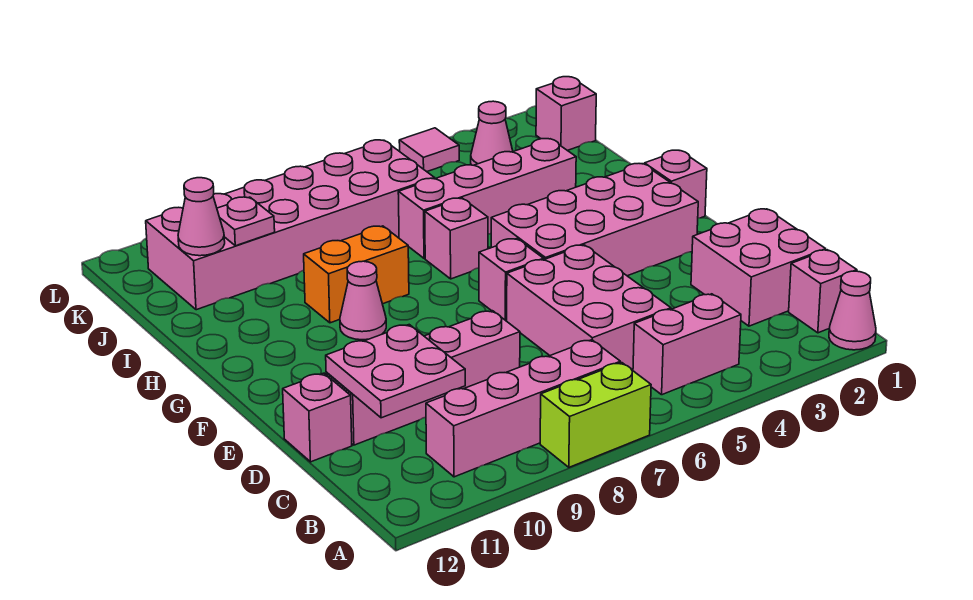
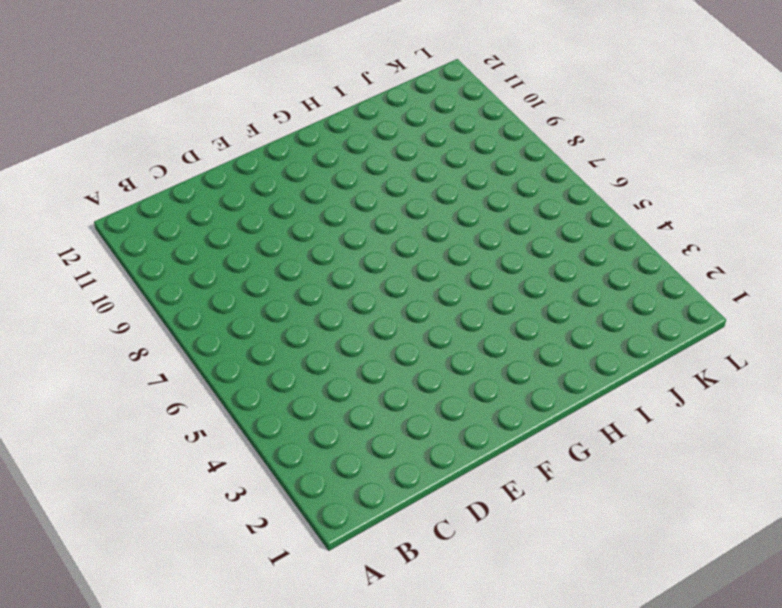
none -> pink 1x1 cone [829,271,876,350]
none -> lime 1x2 brick [540,363,651,467]
none -> pink 1x1 brick [789,250,857,333]

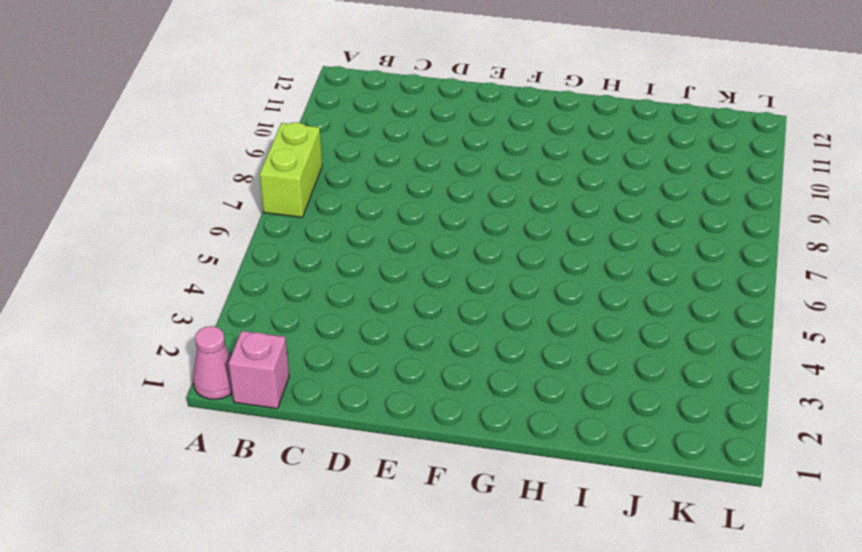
none -> pink 1x2 brick [633,294,741,395]
none -> pink 1x4 brick [426,340,620,477]
none -> pink 2x2 brick [691,209,826,326]

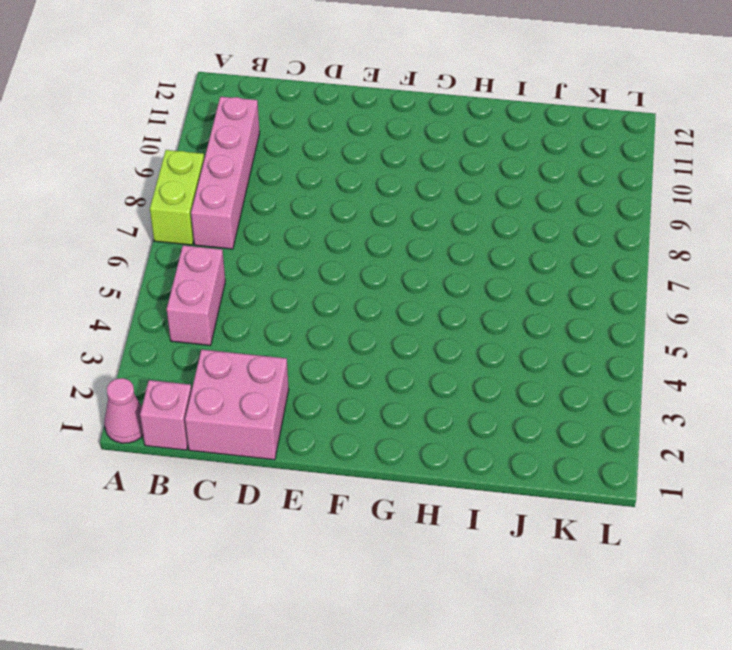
none -> pink 2x3 brick [507,245,671,370]
none -> pink 1x4 brick [326,311,520,445]
none -> pink 1x1 brick [283,373,352,462]

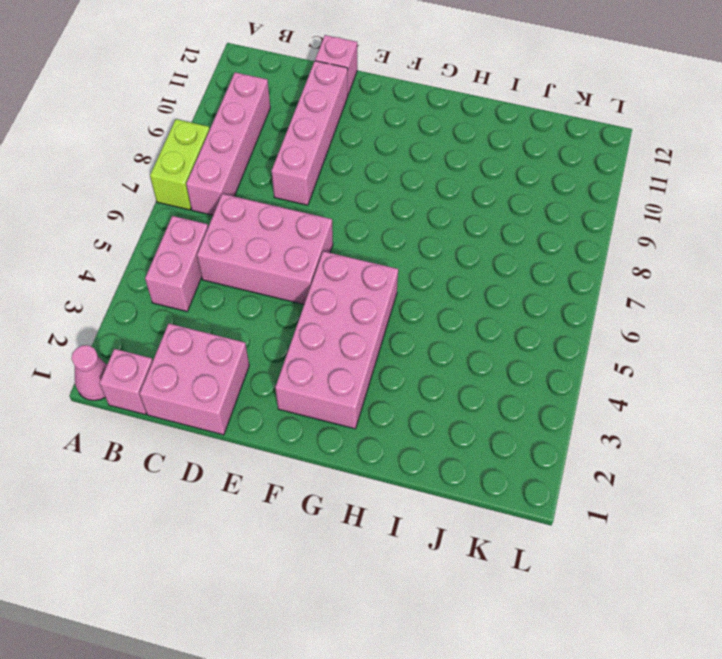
none -> pink 1x1 brick [479,239,544,321]
none -> pink 1x1 brick [645,150,707,218]
none -> pink 1x1 cone [340,261,386,340]

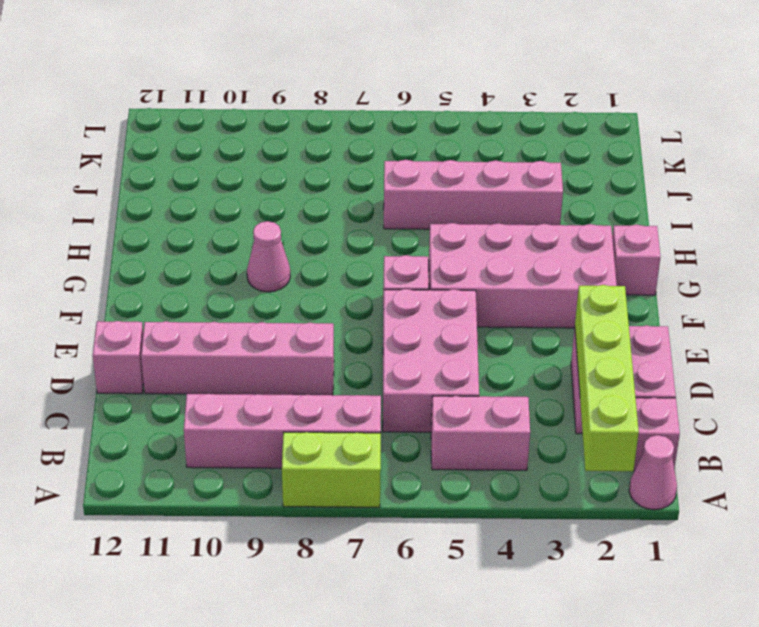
lime 1x4 brick [575,285,639,471] -> none
none -> pink 1x1 brick [425,198,488,279]
none -> orange 1x2 brick [304,226,409,323]
none -> pink 2x6 brick [146,140,435,310]

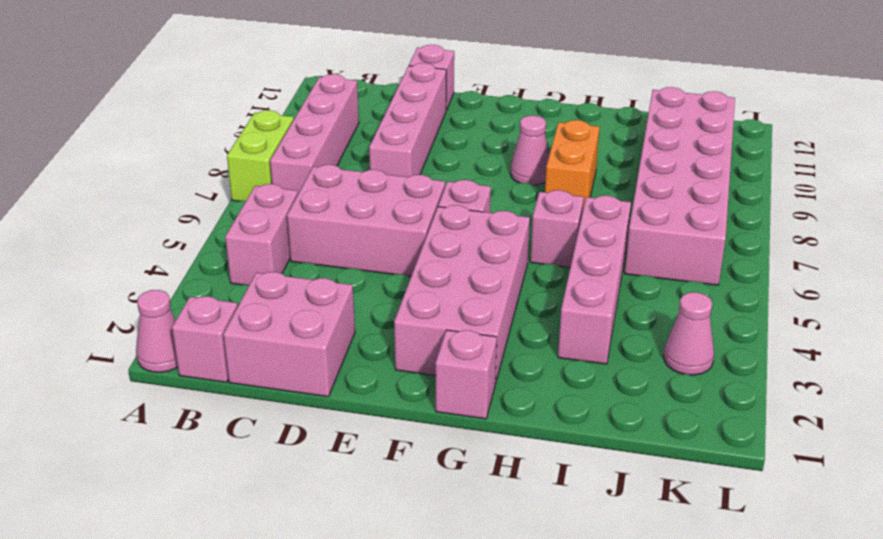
none -> pink 1x1 brick [536,77,596,150]
none -> pink 1x1 tile [399,128,459,172]
none -> pink 2x2 plate [326,325,465,418]

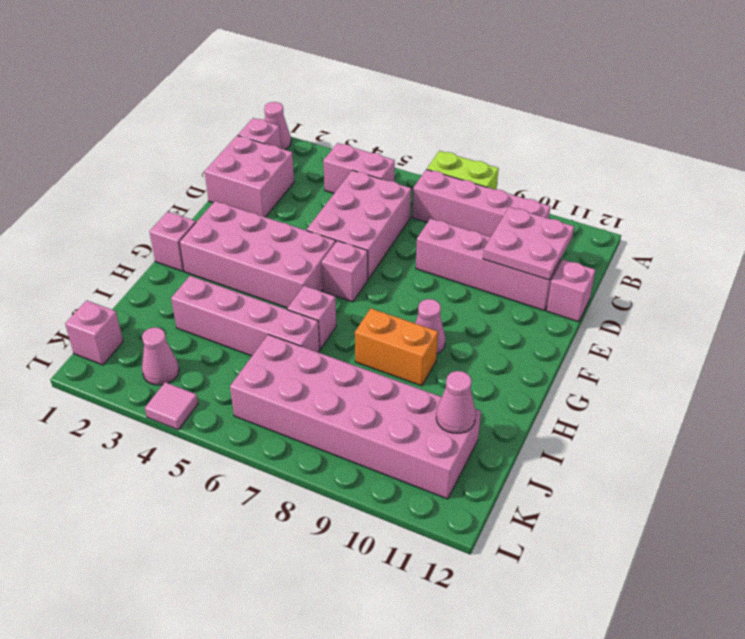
none -> pink 1x1 plate [217,197,275,246]

